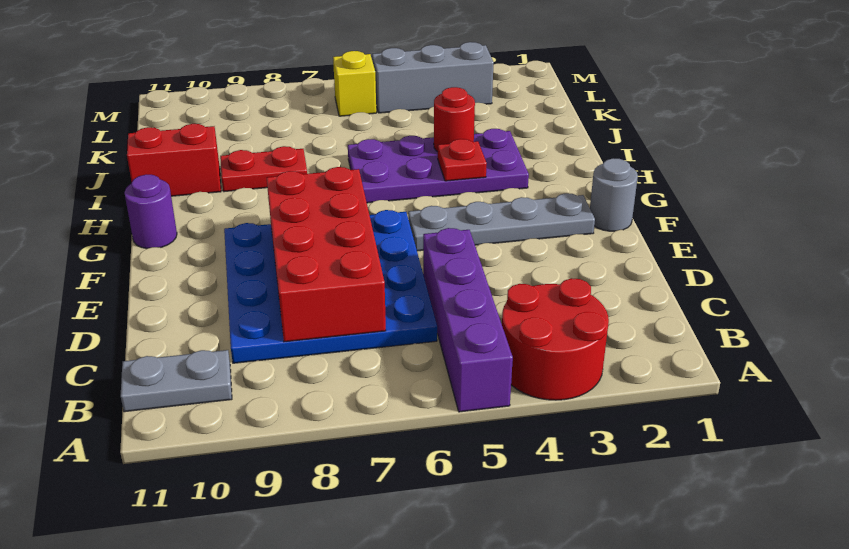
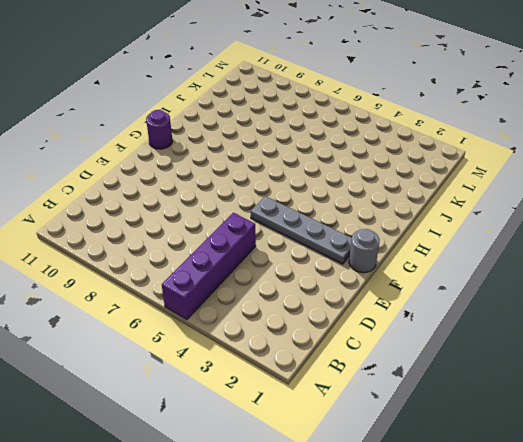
none -> red 2x2 round brick [502,278,609,400]
none -> grey 1x2 plate [121,350,232,412]
none -> blue 4x4 plate [224,210,437,363]

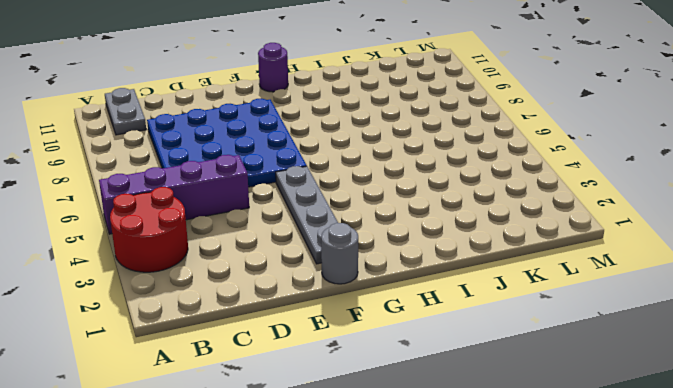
none -> purple 2x4 plate [348,129,529,203]
none -> red 1x2 plate [220,146,307,192]
none -> red 1x2 brick [127,124,221,196]

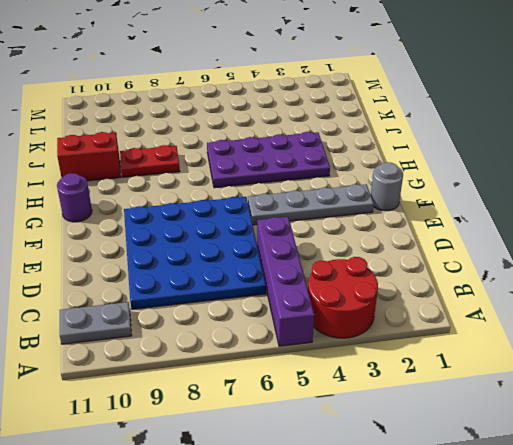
none -> grey 1x3 brick [372,42,494,113]
none -> yellow 1x1 brick [333,51,376,116]
none -> red 2x4 brick [267,167,386,342]

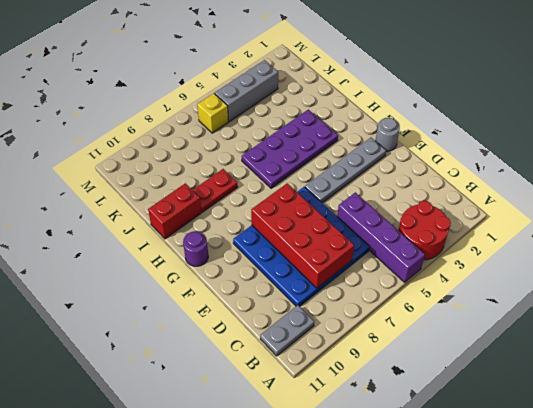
none -> red 1x1 plate [438,139,487,181]
none -> red 1x1 round brick [434,87,475,152]

